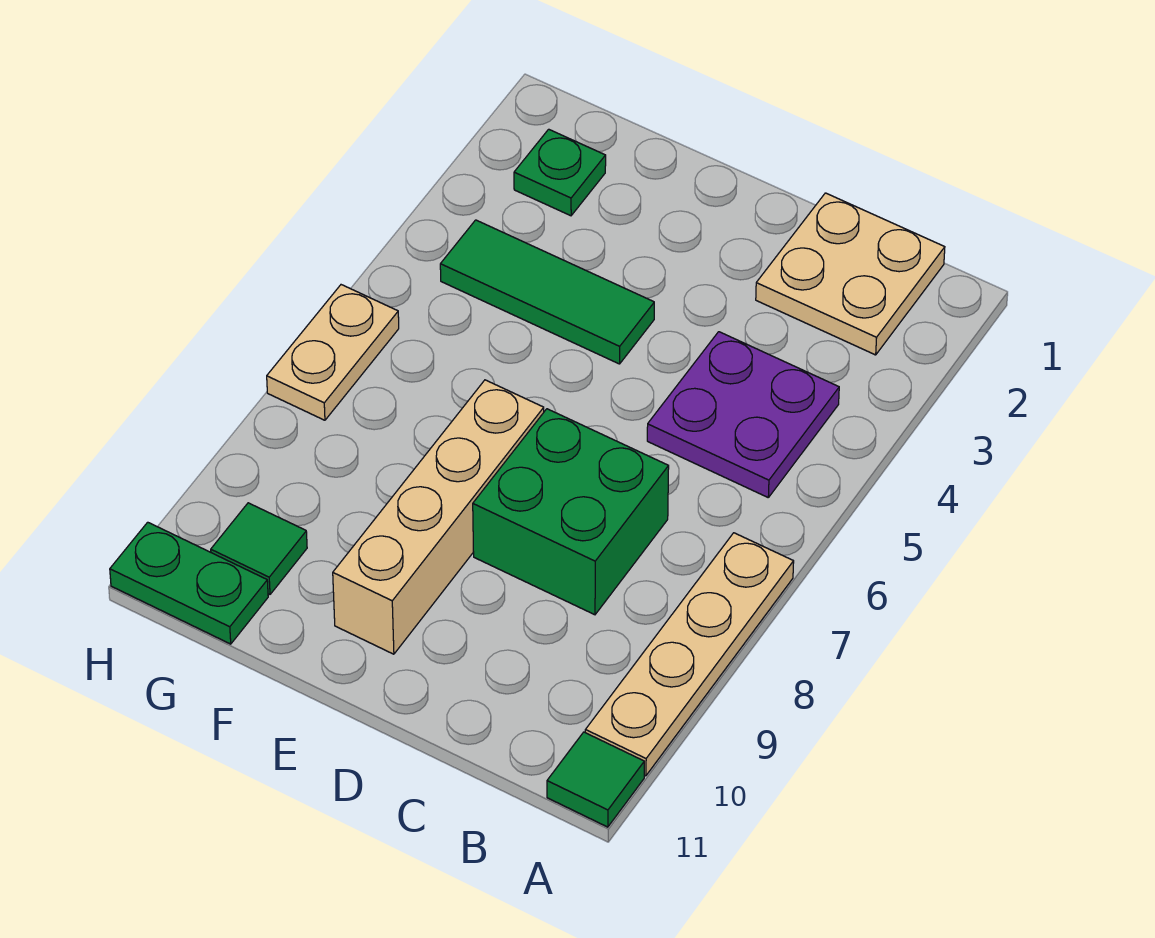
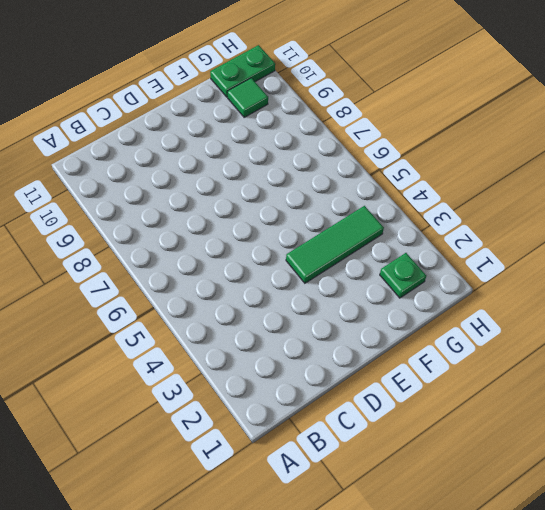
none -> tan 1x4 plate [585,533,794,776]
none -> green 1x1 tile [547,732,644,827]

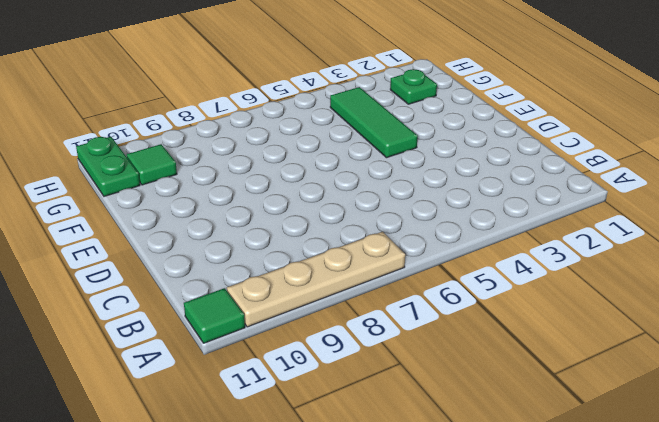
none -> tan 2x2 plate [756,193,945,355]
none -> purple 2x2 plate [647,332,839,497]

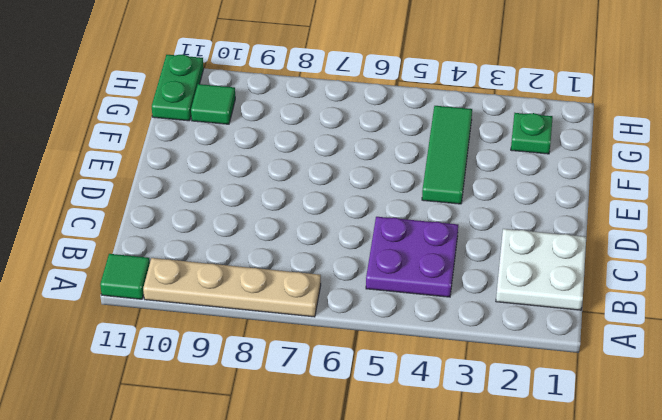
white 2x2 plate [496,229,586,310] -> tan 2x2 plate [756,193,945,355]
none -> green 2x2 brick [473,409,669,615]
none -> tan 1x4 brick [333,380,544,654]

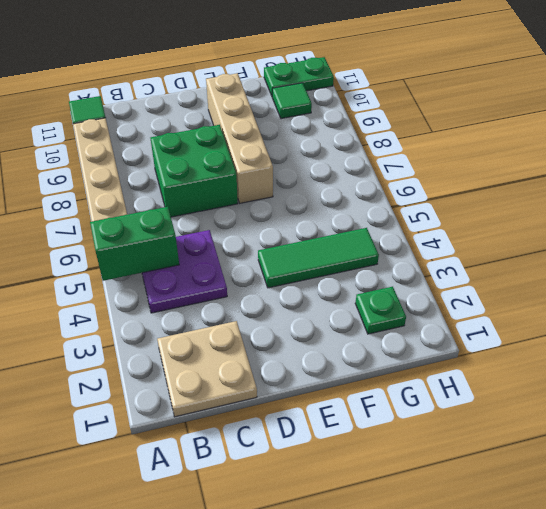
green 1x2 brick [90,207,179,281] -> none
none -> tan 1x2 plate [267,285,399,420]

